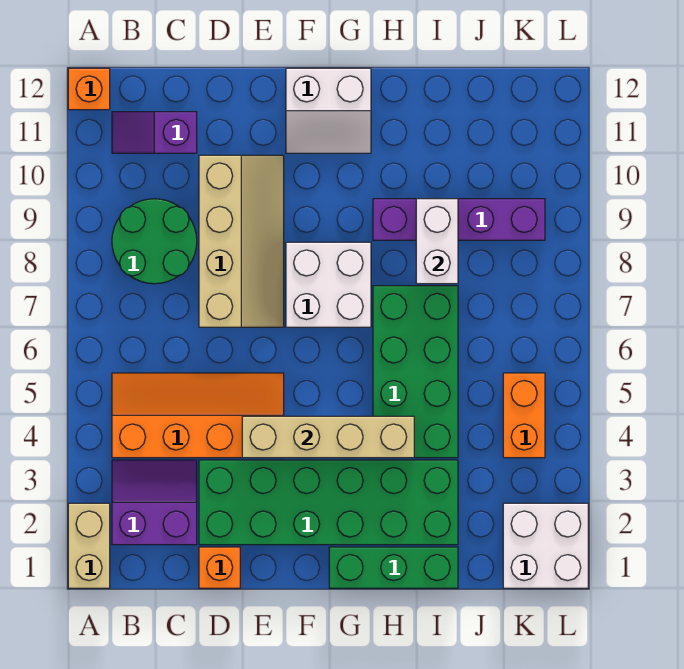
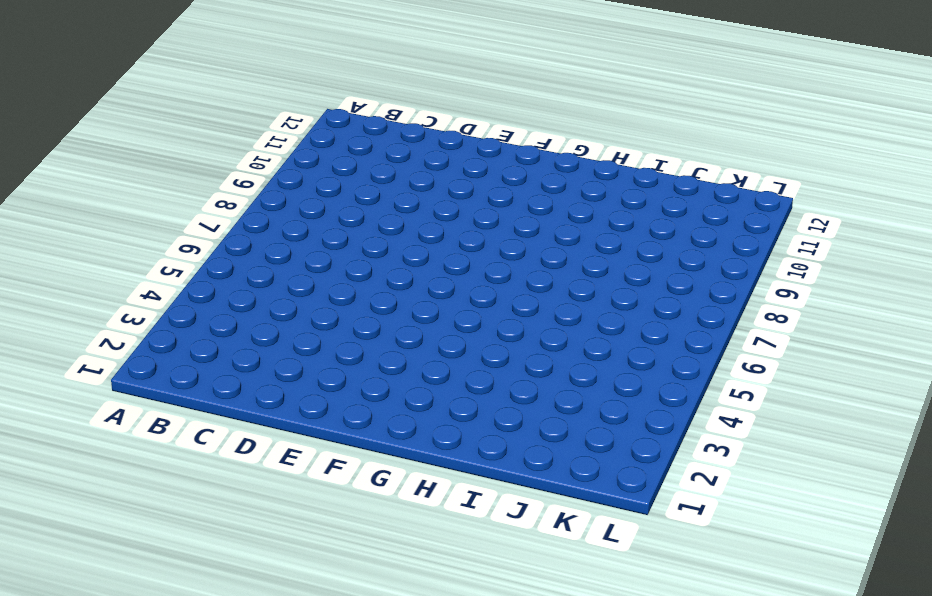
none -> tan 1x2 brick [68,503,110,588]
none -> orange 1x1 brick [68,68,110,110]
none -> purple 2x2 slope [112,460,197,545]

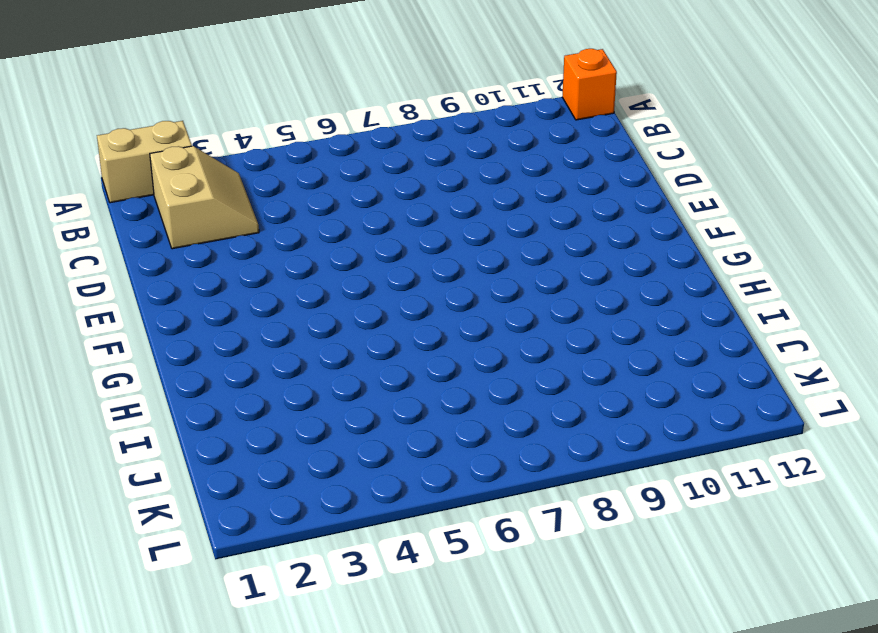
tan 2x2 slope [150,146,259,249] -> purple 2x2 slope [112,460,197,545]
none -> orange 2x4 slope [112,373,284,458]
none -> green 2x2 round brick [112,199,197,284]
none -> purple 1x2 slope [112,112,197,153]

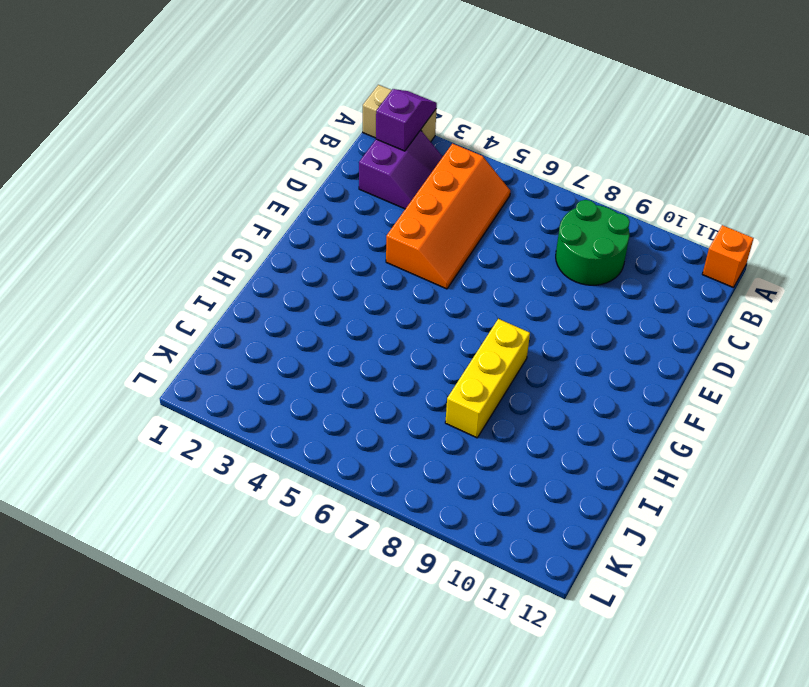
purple 1x2 slope [376,89,437,151] -> purple 1x2 slope moved to [112,112,197,153]
yellow 1x3 brick [445,319,530,438] -> white 2x2 brick [286,242,371,327]
none -> orange 1x1 brick [199,547,240,588]
none -> green 2x6 brick [199,460,458,545]
none -> tan 2x4 slope [199,155,284,327]

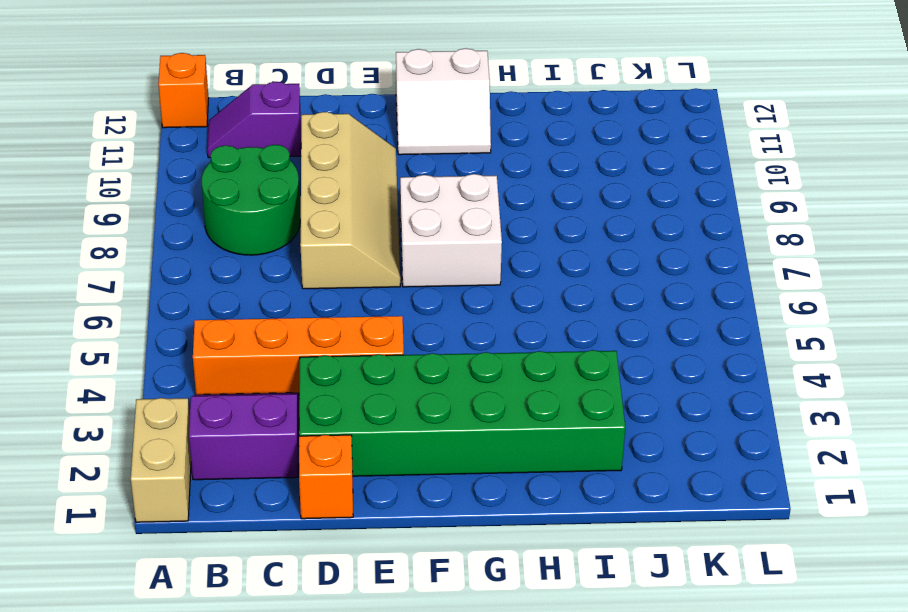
none -> green 1x3 brick [329,547,458,588]
none -> green 2x4 brick [373,286,458,458]
none -> purple 1x4 brick [373,199,545,240]

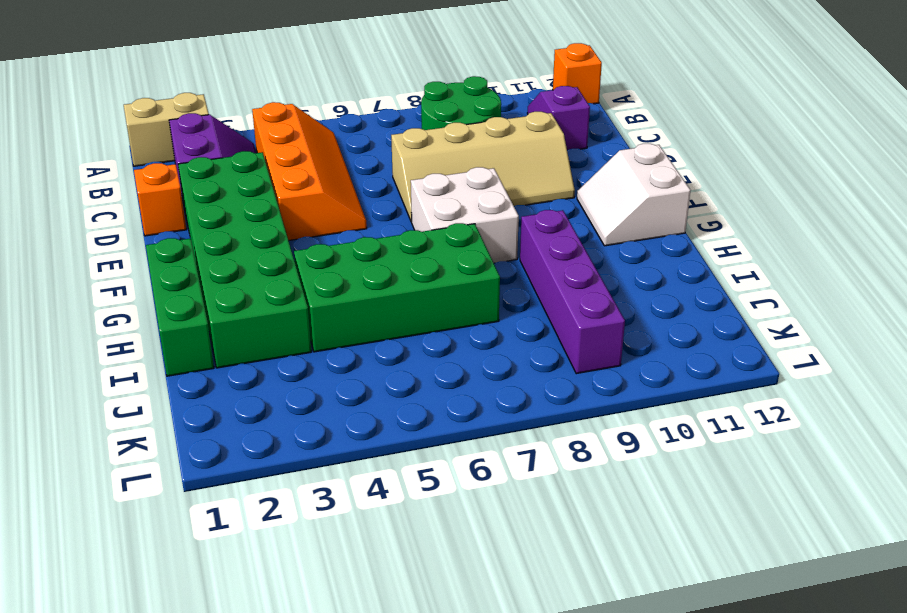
none -> white 2x2 brick [503,503,588,588]
none -> orange 1x2 brick [503,373,545,458]
none -> tan 1x4 brick [242,416,414,458]

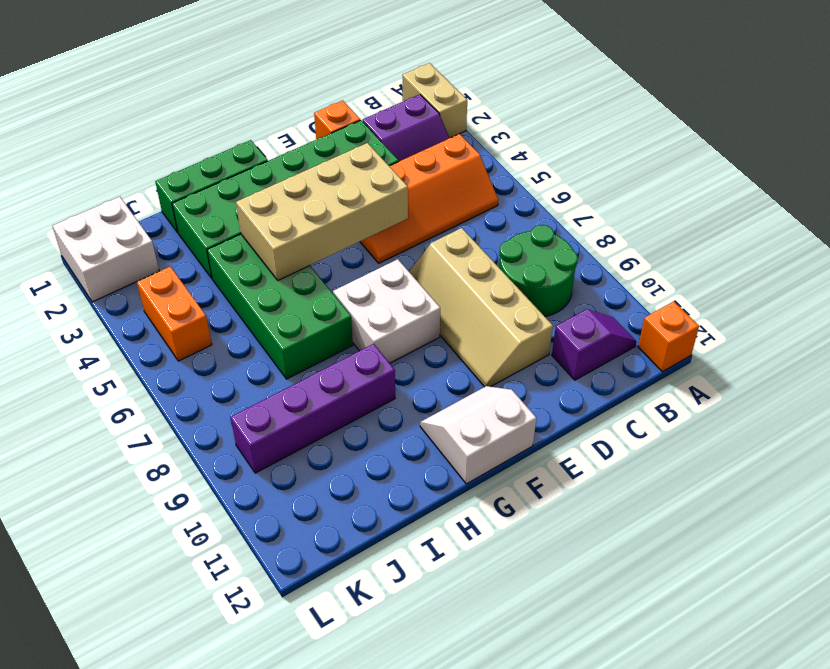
tan 2x4 brick [236,143,408,280] -> tan 1x4 brick [242,416,414,458]
none -> white 1x2 brick [416,199,458,284]

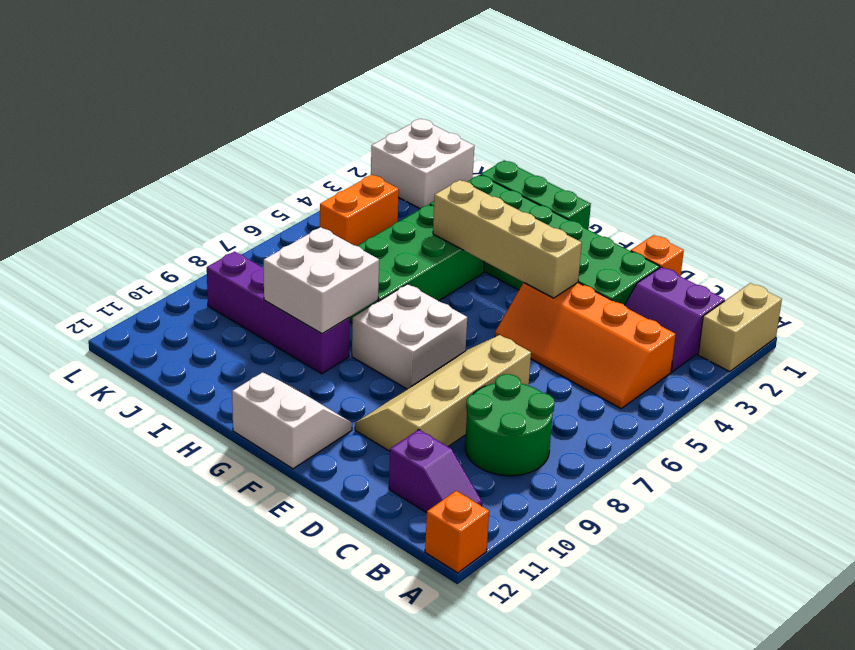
white 2x2 brick [264,227,379,334] -> white 1x2 brick [416,199,458,284]

